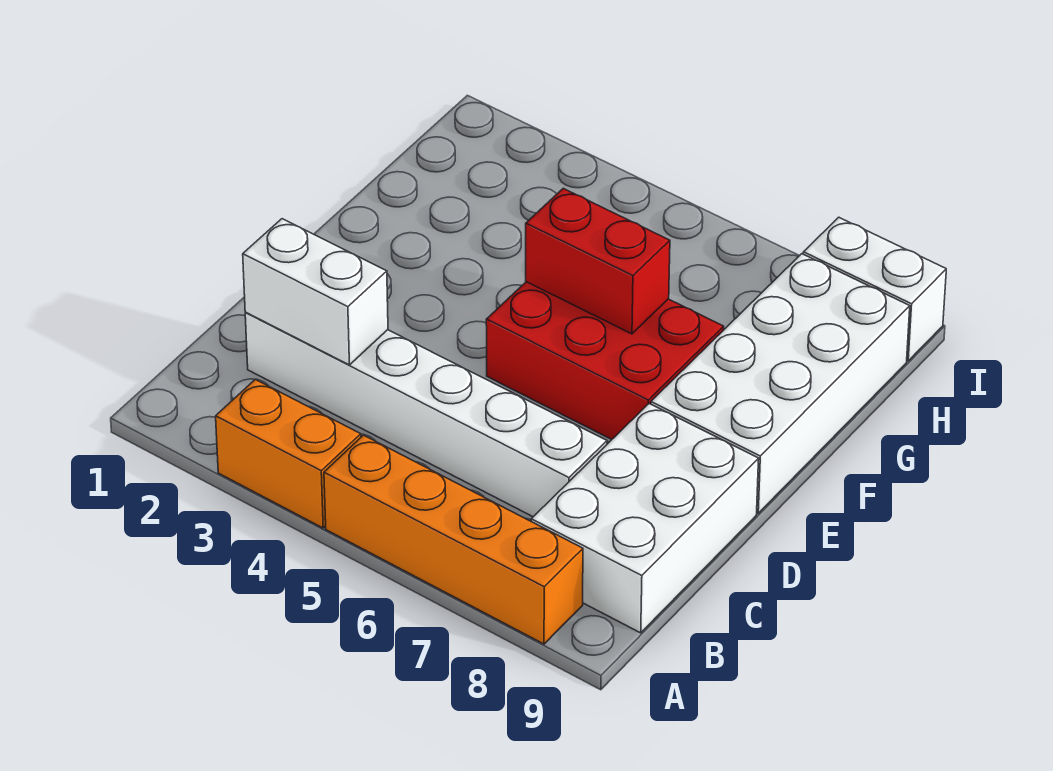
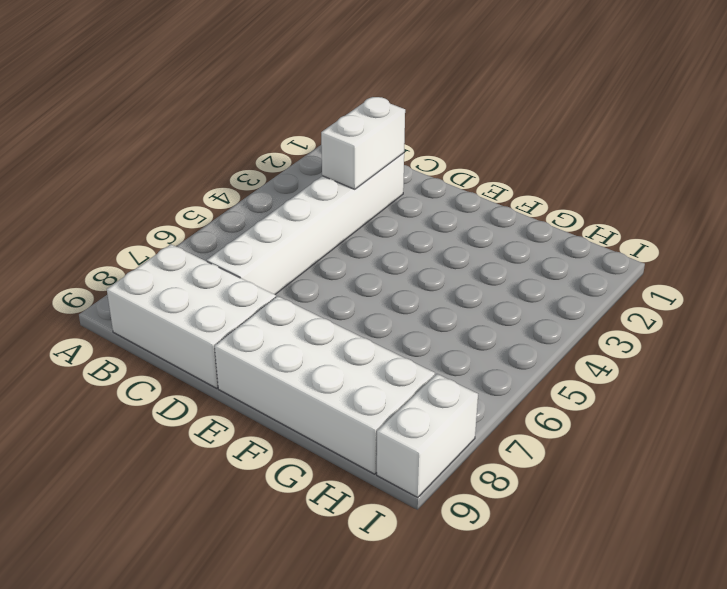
none -> orange 1x2 brick [216,379,361,528]
none -> orange 1x4 brick [324,435,583,644]

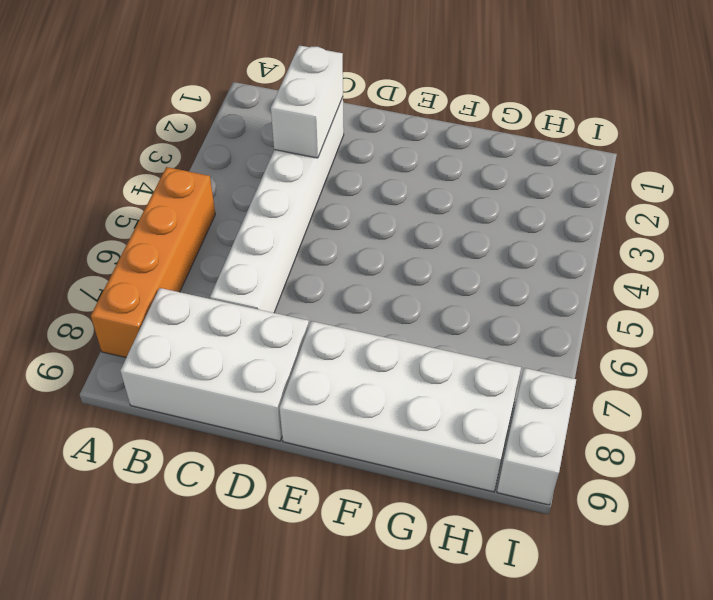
none -> orange 1x2 brick [216,379,361,528]
none -> red 2x3 brick [486,282,724,439]

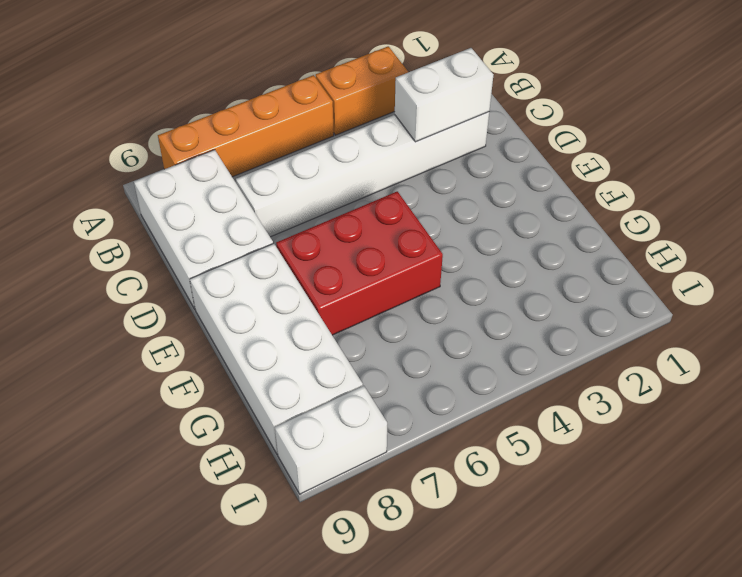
none -> red 1x2 brick [526,188,670,334]

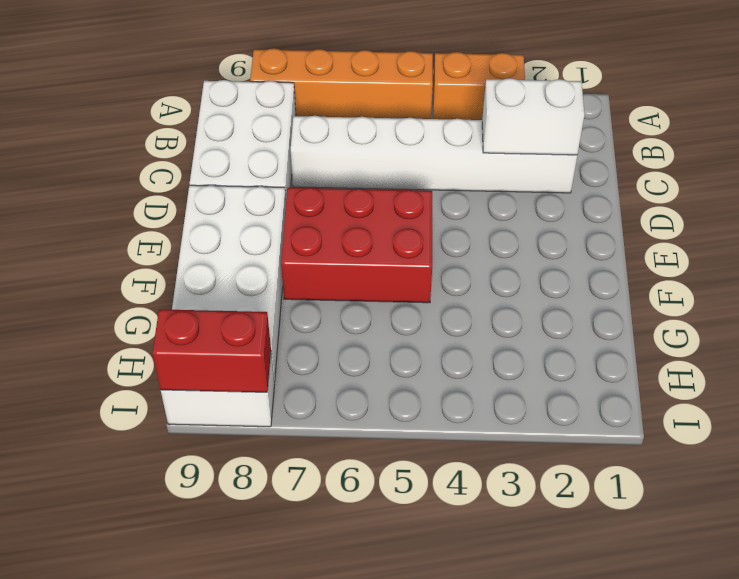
red 1x2 brick [152,309,271,392] -> red 1x2 brick moved to [526,188,670,334]

